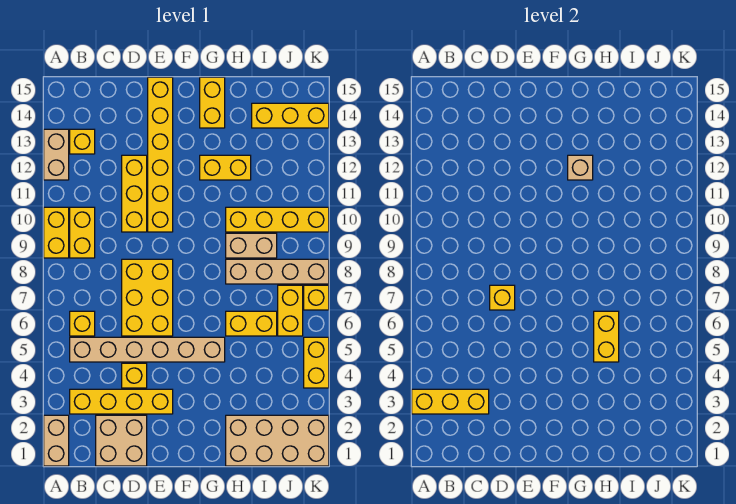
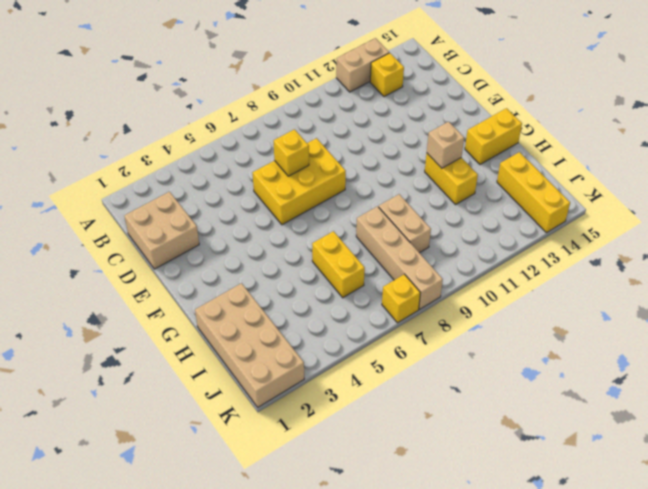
none -> tan 1x2 brick [44,415,69,466]
none -> yellow 1x2 brick [44,207,69,258]
none -> yellow 1x4 brick [70,389,173,414]

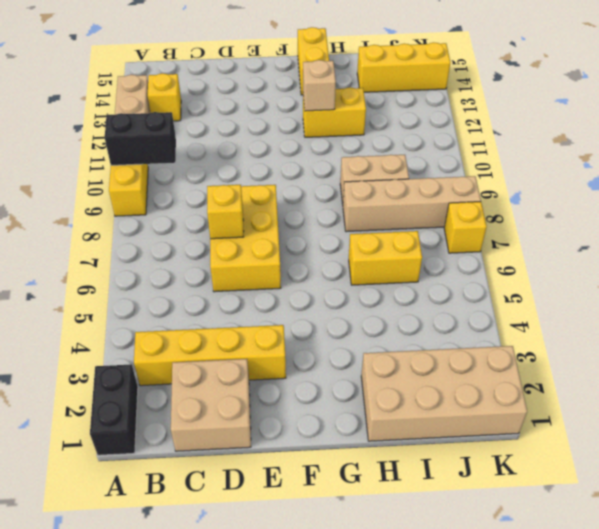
black 1x2 brick [90,364,138,455] -> tan 1x2 brick [44,415,69,466]
black 1x2 brick [105,112,176,165] -> none
none -> tan 1x6 brick [70,337,225,362]
none -> yellow 1x1 brick [70,311,95,336]
none -> yellow 1x2 brick [70,207,95,258]

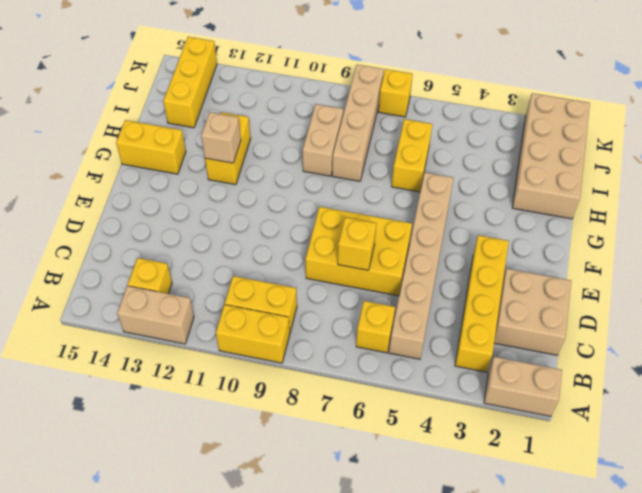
none -> yellow 1x1 brick [122,363,147,388]
none -> yellow 1x3 brick [122,155,147,232]
none -> yellow 1x6 brick [148,77,173,232]

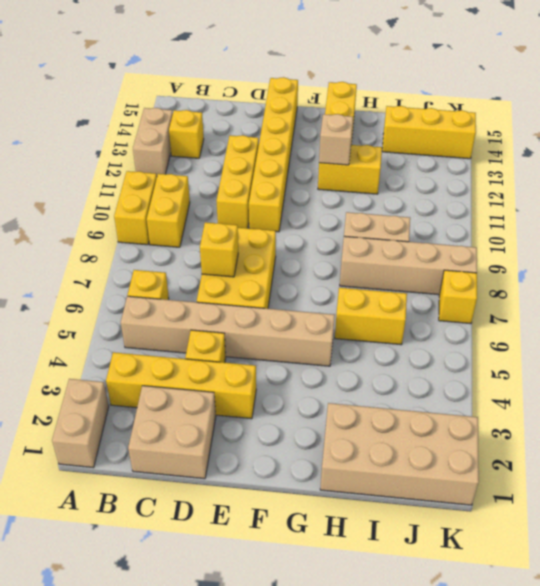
none -> yellow 1x4 brick [226,207,329,232]
none -> yellow 1x2 brick [278,285,303,336]
none -> yellow 1x2 brick [304,337,329,388]

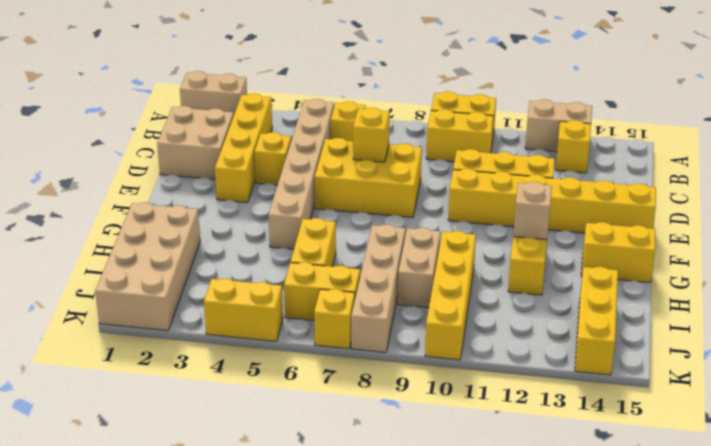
none -> yellow 1x3 brick [412,389,489,414]
none -> yellow 1x2 brick [594,311,619,362]

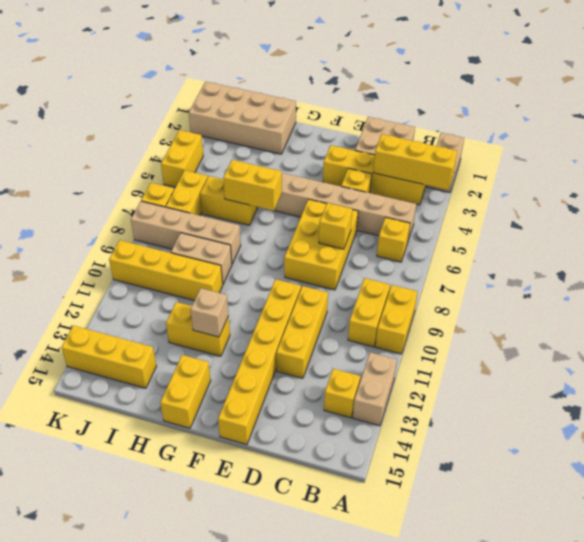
yellow 1x2 brick [223,160,282,211] -> yellow 1x2 brick turned to [594,311,619,362]

